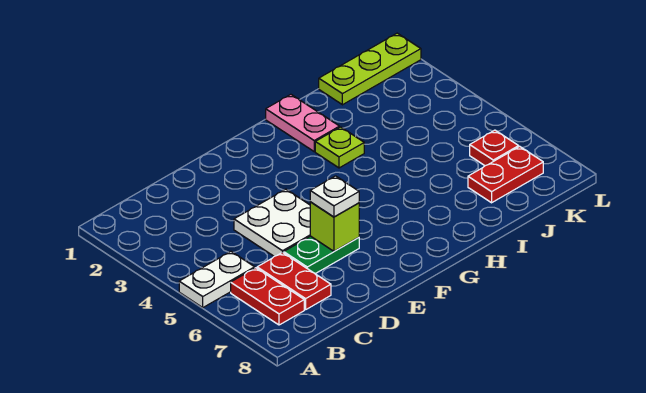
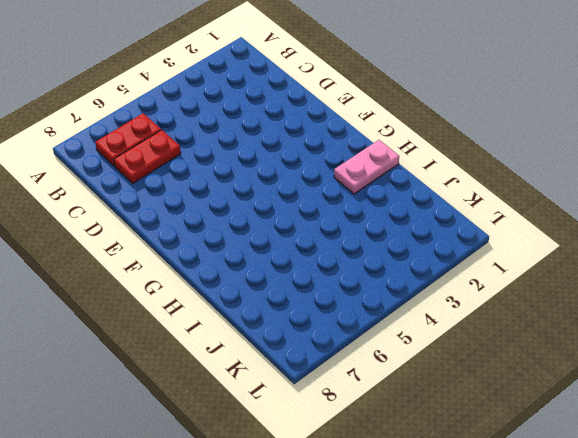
none -> white 1x2 plate [179,252,255,307]
none -> white 2x2 plate [234,189,310,256]
none -> green 1x2 plate [284,236,359,274]

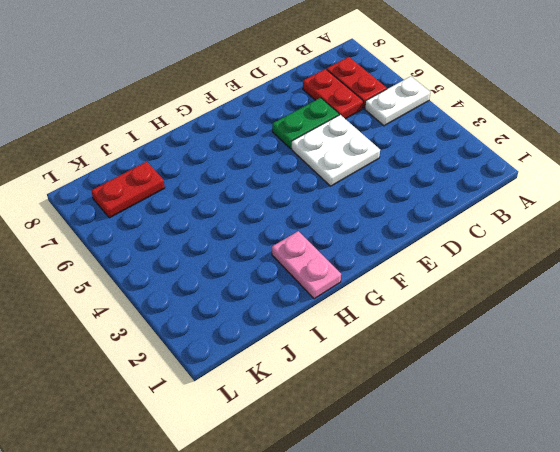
none -> lime 1x1 plate [315,127,364,168]
none -> lime 1x3 plate [319,33,421,105]
none -> red 1x1 plate [470,130,519,166]

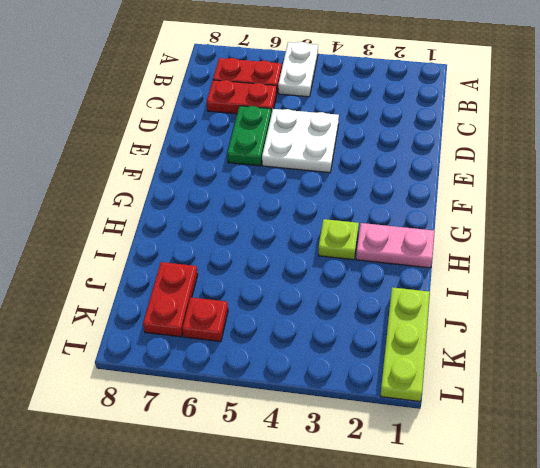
none -> lime 1x1 brick [310,202,359,251]
none -> white 1x1 plate [310,176,359,217]

